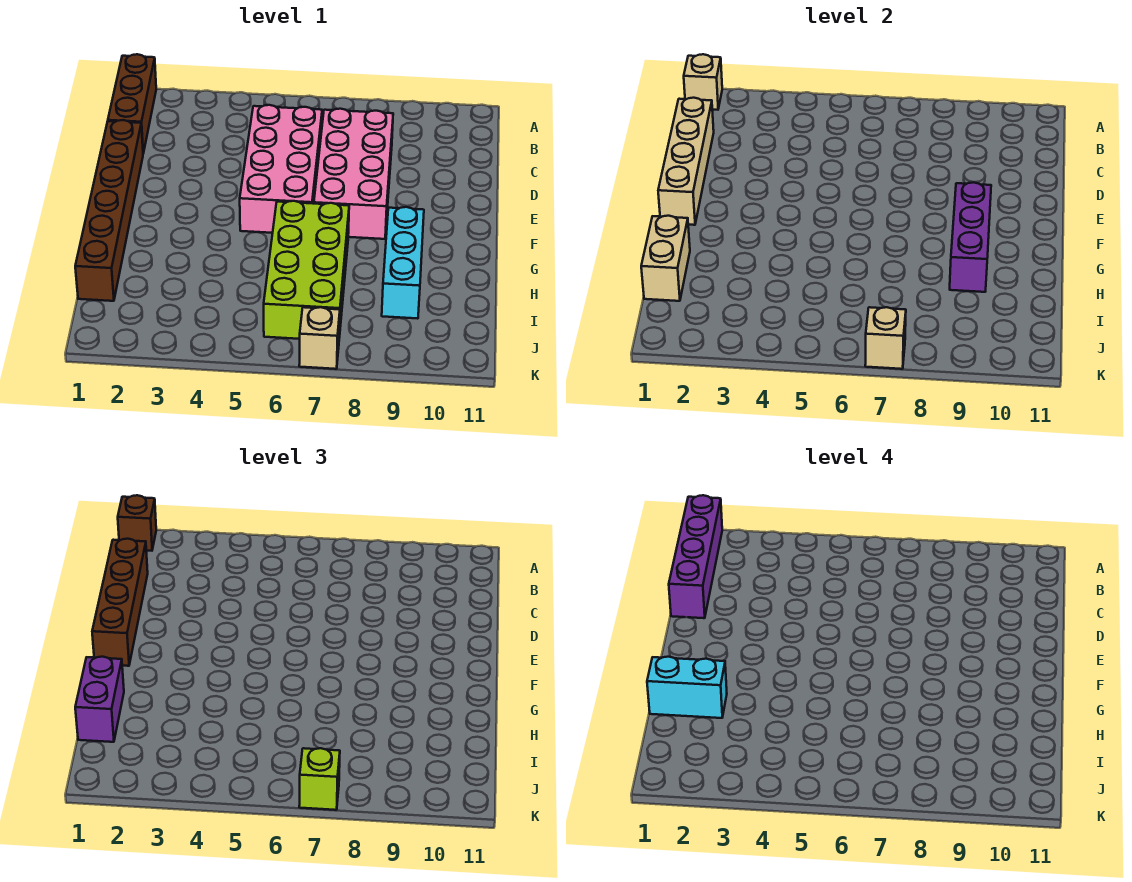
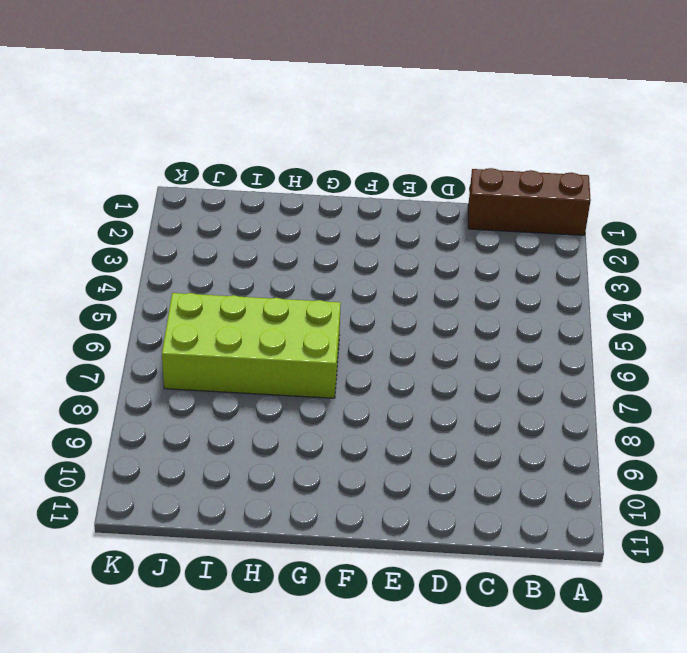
none -> pink 2x4 brick [240,105,322,233]
none -> pink 2x4 brick [314,109,393,239]
none -> brown 1x6 brick [75,120,143,301]

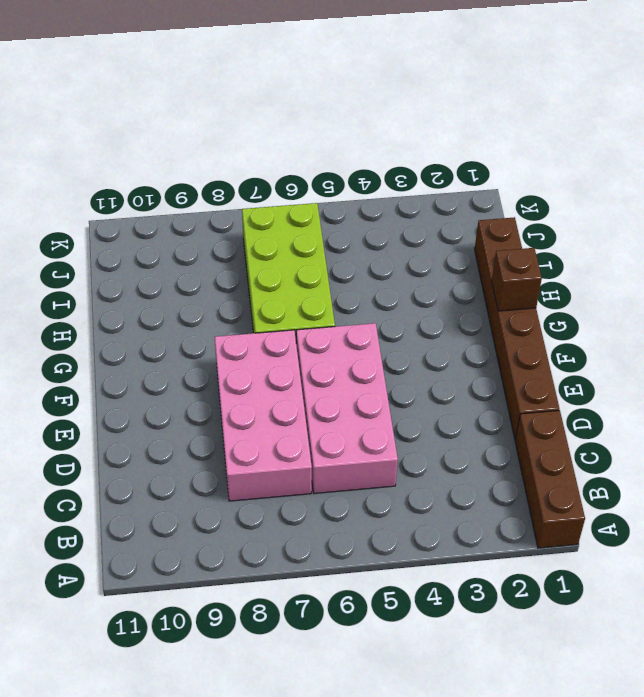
brown 1x1 brick [492,248,542,311] -> brown 1x1 brick moved to [118,495,156,551]
none -> cyan 1x3 brick [382,207,424,319]
none -> tan 1x1 brick [299,307,340,369]
none -> tan 1x1 brick [684,54,722,110]

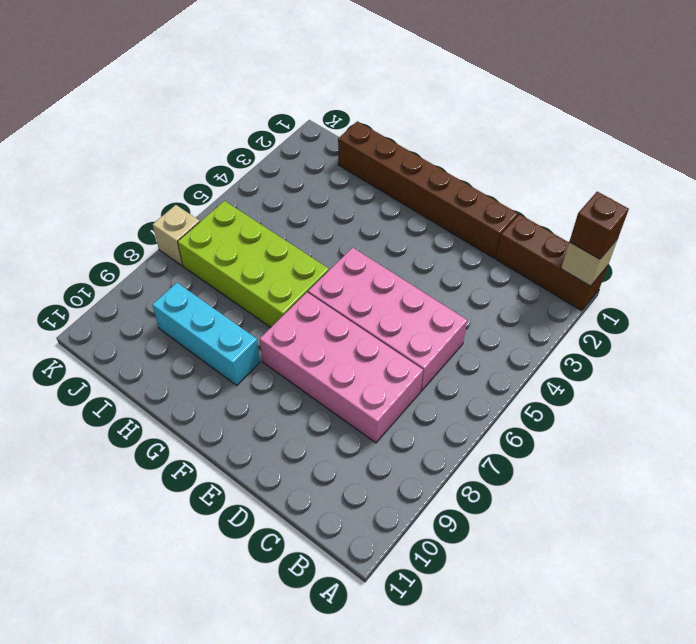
none -> tan 1x4 brick [658,98,714,225]
none -> purple 1x3 brick [950,182,991,292]
none -> tan 1x2 brick [641,216,690,301]

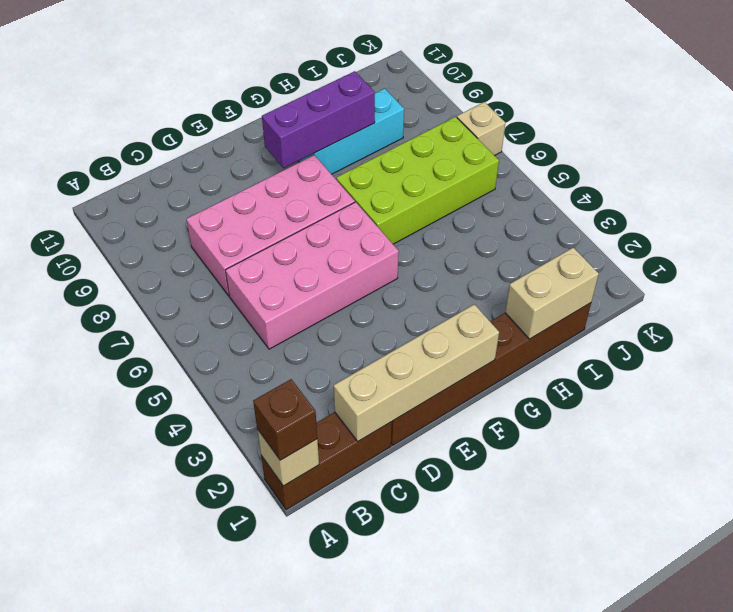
none -> tan 1x1 brick [865,307,906,369]
none -> brown 1x4 brick [92,539,148,666]
none -> purple 1x2 brick [75,657,124,742]

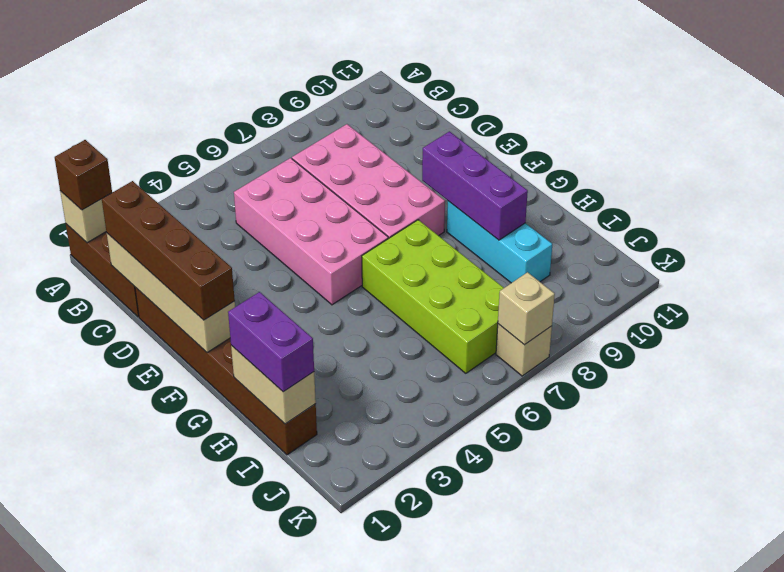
none -> lime 1x1 brick [299,748,340,810]
none -> purple 1x4 brick [669,495,722,618]
none -> cyan 1x2 brick [647,657,727,718]

